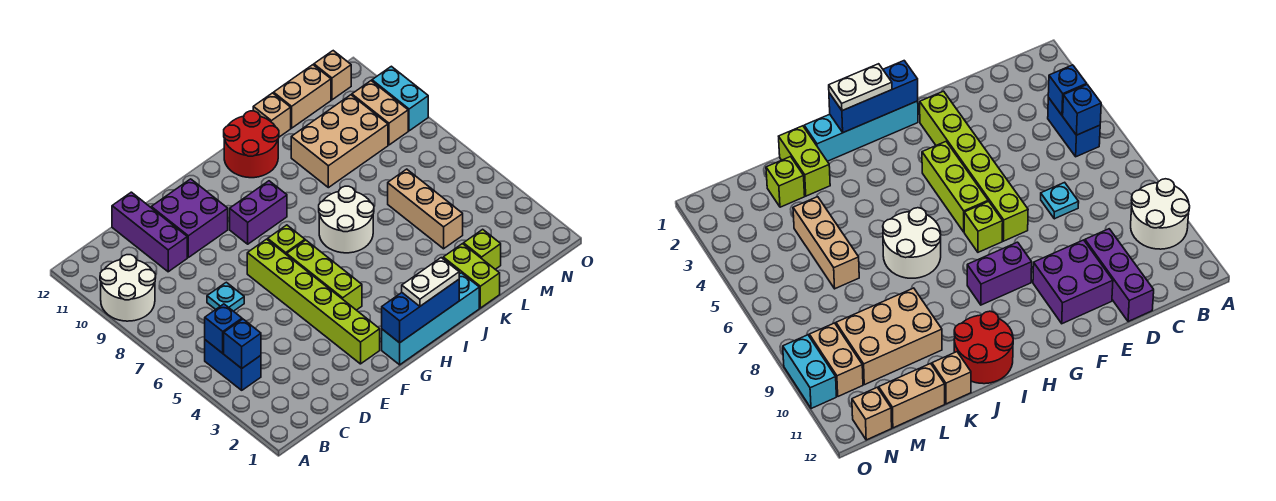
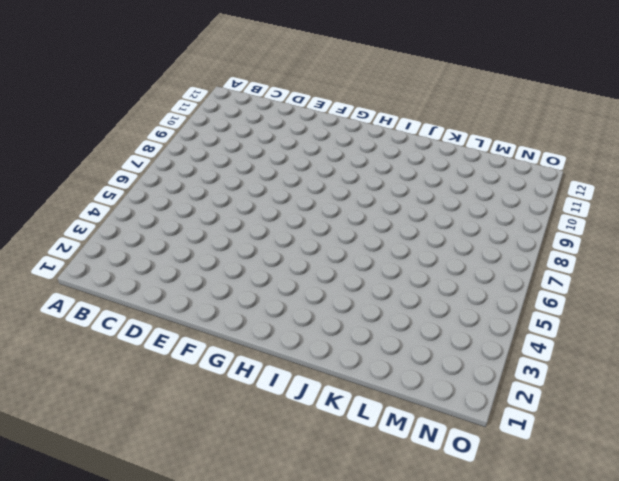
none -> white 2x2 round brick [100,255,156,321]
none -> blue 1x2 brick [205,340,261,390]
none -> cyan 1x1 plate [207,282,244,311]

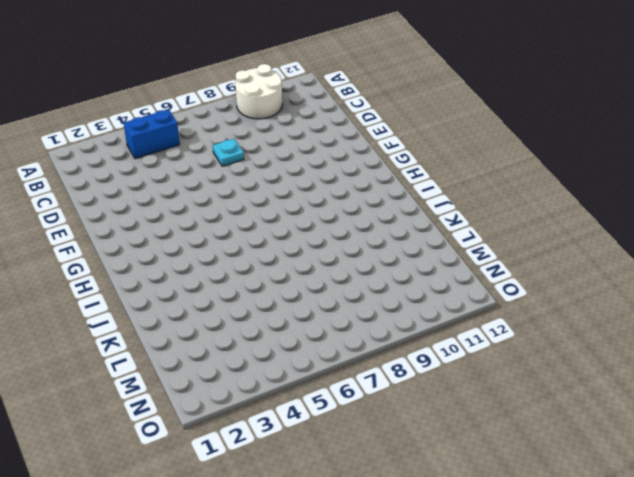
none -> purple 1x3 brick [112,192,187,272]
none -> purple 2x2 brick [151,179,228,257]
none -> lime 1x6 brick [247,239,380,364]

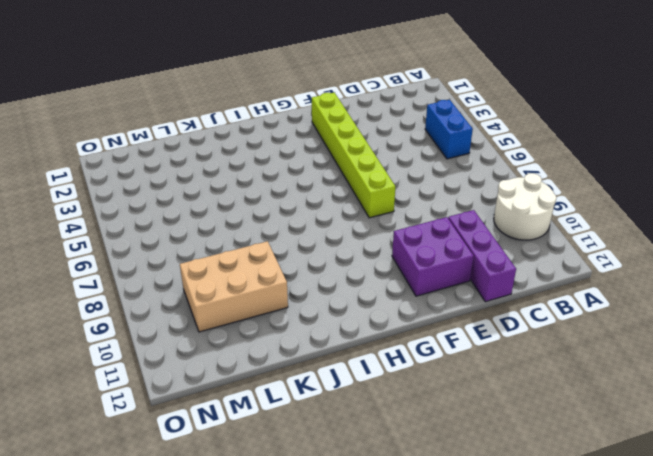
none -> cyan 1x1 plate [207,282,244,311]
none -> cyan 1x4 brick [382,273,479,365]
none -> lime 1x3 brick [287,240,362,310]

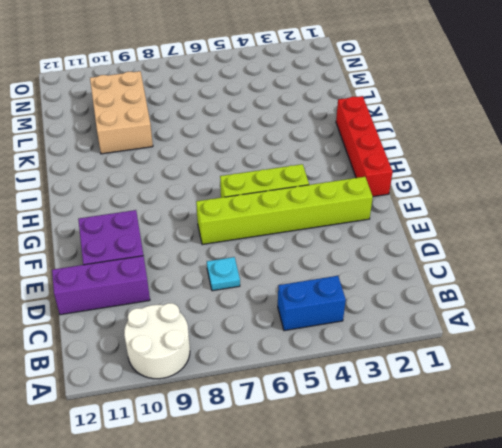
red 1x4 brick [336,96,393,197] -> cyan 1x4 brick [382,273,479,365]
none -> lime 1x1 brick [268,225,305,255]
none -> purple 1x2 brick [230,181,287,244]
none -> white 2x2 round brick [319,186,374,253]

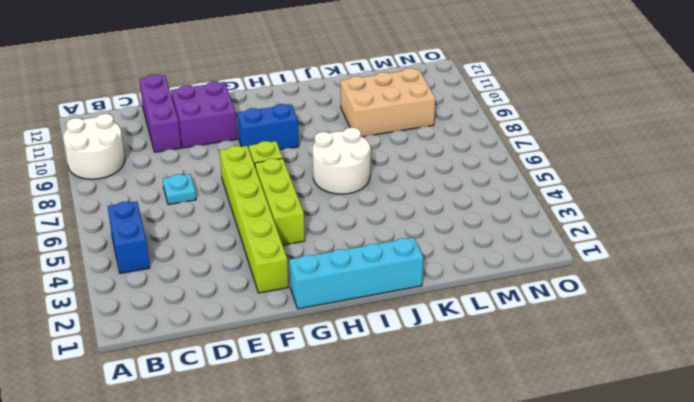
blue 1x2 brick [237,104,299,150] -> purple 1x2 brick [230,181,287,244]
none -> red 2x2 round brick [224,111,279,178]
none -> lime 1x2 brick [443,244,500,308]
none -> tan 1x1 brick [253,93,291,137]

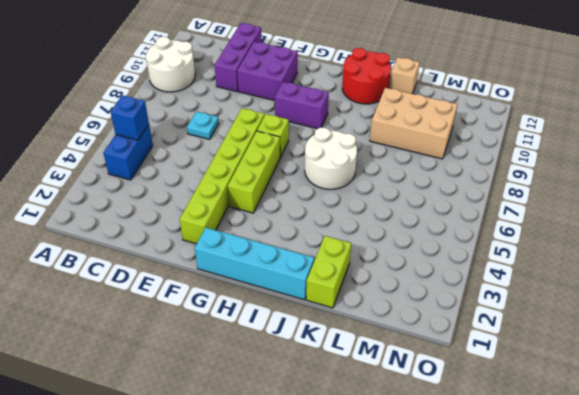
none -> lime 1x1 brick [464,229,501,269]
none -> tan 1x3 brick [388,169,463,249]
none -> tan 1x2 brick [274,65,331,128]

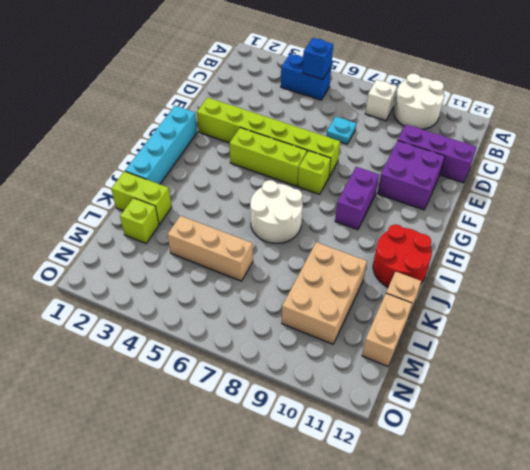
white 1x1 brick [365,80,397,121] -> none
none -> tan 1x2 brick [352,81,408,145]
none -> tan 1x1 brick [314,51,351,100]
none -> cyan 1x2 brick [372,66,428,131]

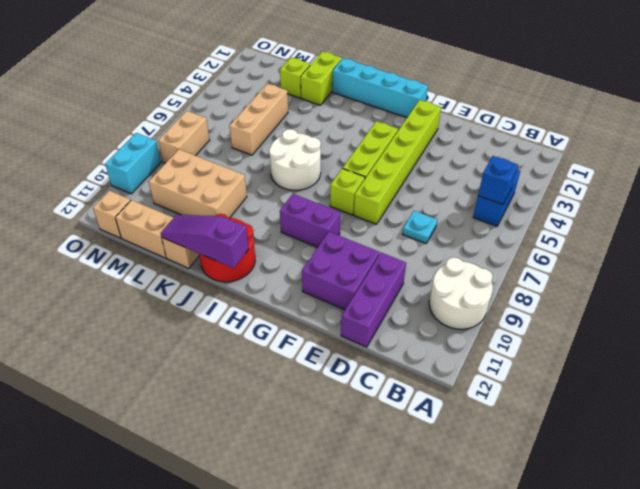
purple 1x3 slope [161,215,249,268] -> none
tan 1x2 brick [158,111,210,163] -> tan 1x2 brick moved to [352,81,408,145]
none -> blue 1x1 brick [224,319,261,368]
none -> blue 1x3 brick [382,280,459,343]
none -> white 1x2 plate [402,258,459,306]

